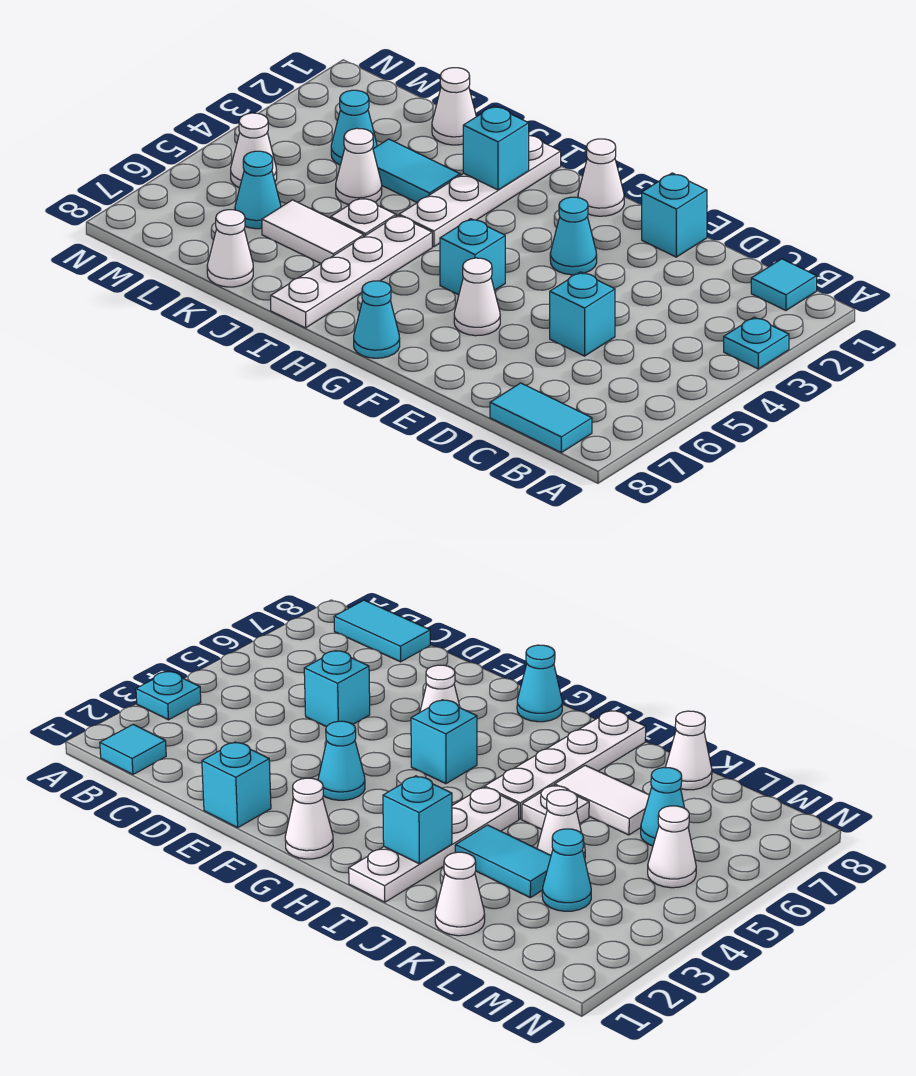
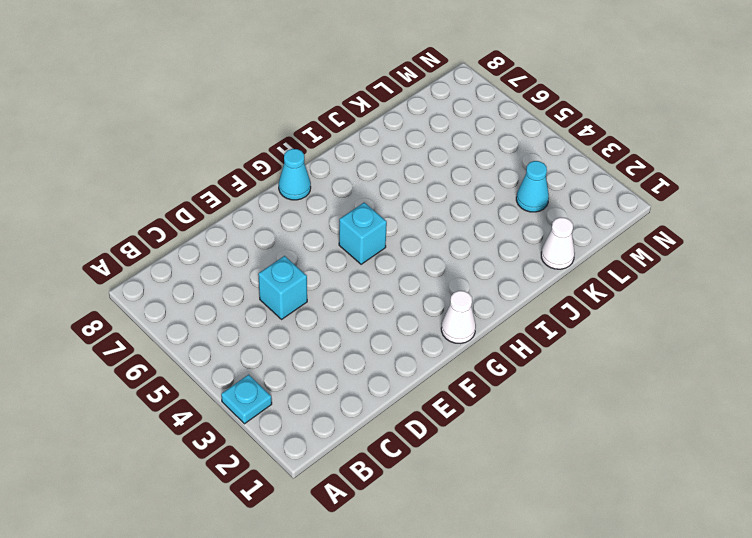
none -> cyan 1x1 tile [751,259,817,310]
none -> cyan 1x2 tile [490,383,592,452]
none -> cyan 1x1 brick [642,173,707,257]

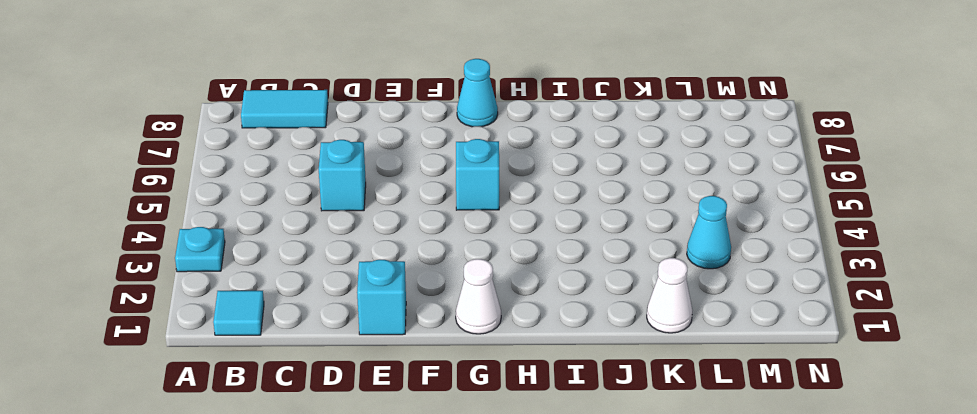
none -> cyan 1x1 cone [550,197,597,275]
none -> white 1x1 cone [454,258,500,336]
none -> white 1x4 plate [399,136,561,247]

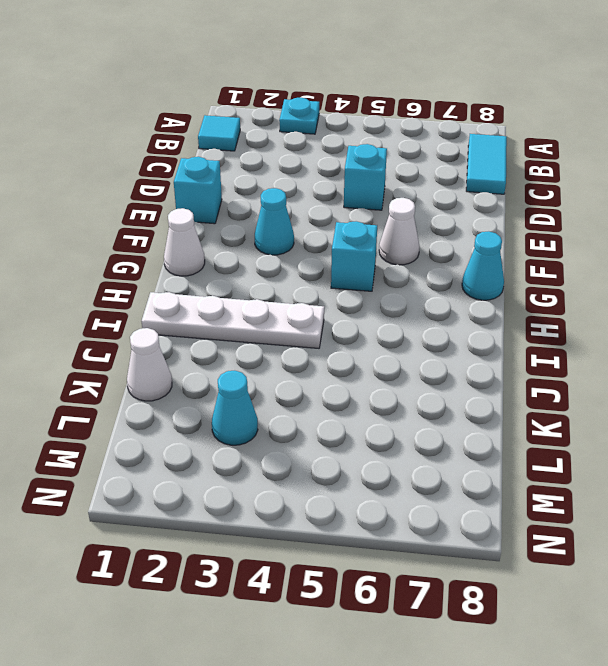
none -> white 1x4 plate [271,215,432,328]
none -> cyan 1x2 tile [373,139,460,203]
none -> white 1x1 plate [331,198,396,236]

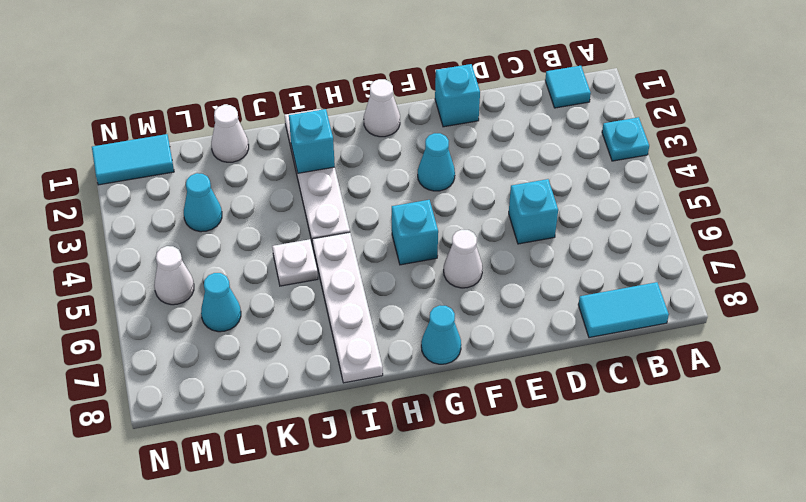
cyan 1x2 tile [92,134,174,185] -> cyan 1x2 tile moved to [373,139,460,203]
none -> white 1x2 tile [262,200,364,263]
none -> white 1x1 cone [336,128,382,205]
none -> white 1x1 cone [207,210,253,287]

